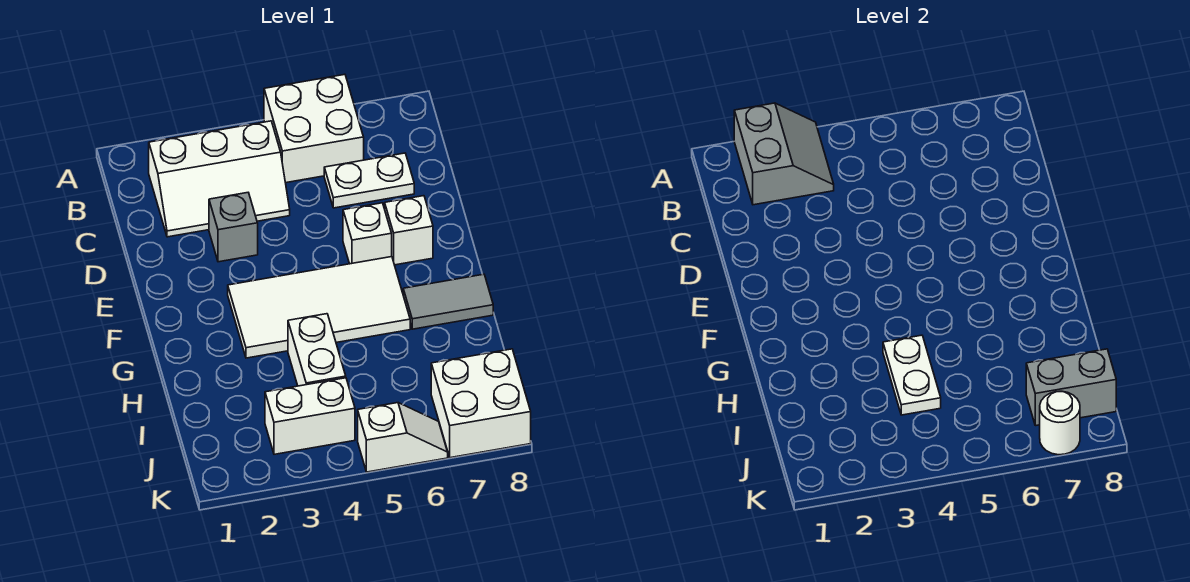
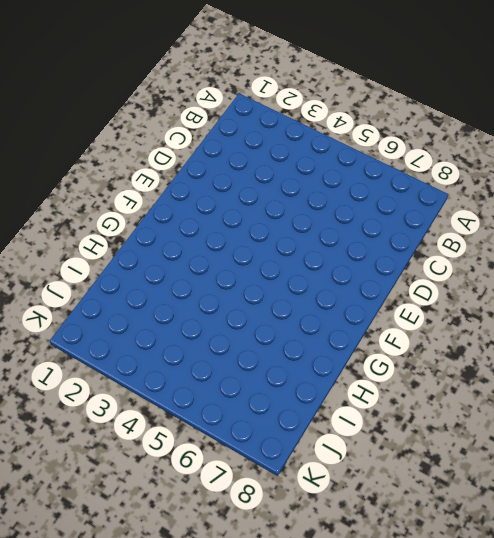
none -> white 2x2 brick [264,74,364,183]
none -> white 2x3 slope [149,121,290,237]
none -> white 1x2 plate [324,153,414,208]

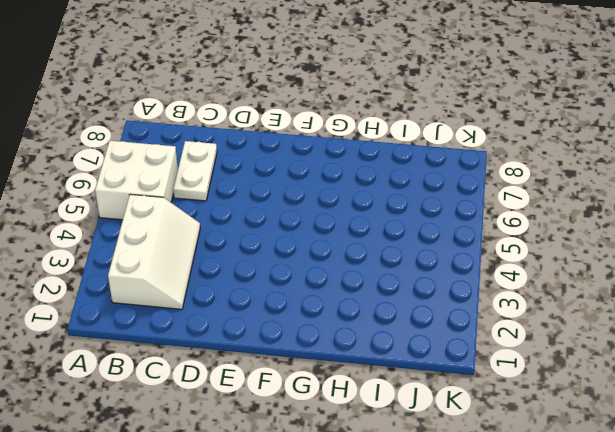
none -> grey 1x1 brick [209,193,258,262]
none -> white 1x1 brick [343,203,392,264]
none -> white 1x1 brick [385,196,433,265]

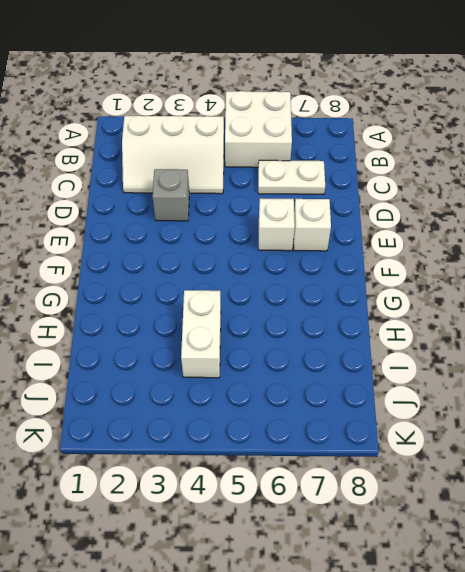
none -> white 2x4 tile [228,257,410,358]
none -> grey 1x2 tile [403,274,493,329]
none -> white 1x2 brick [265,378,355,454]

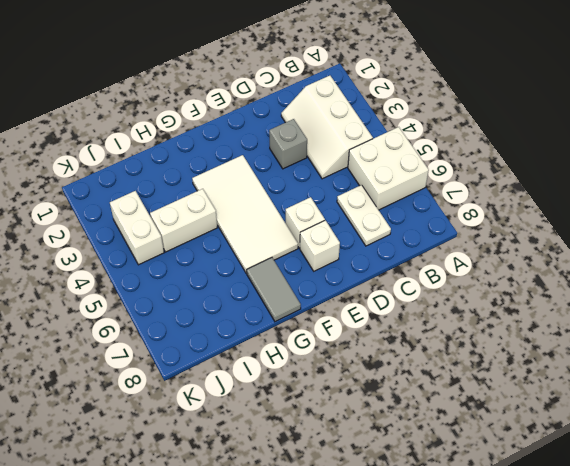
none -> white 2x2 brick [431,349,531,458]
none -> white 1x2 slope [358,403,448,472]
none -> grey 2x2 slope [734,103,834,205]

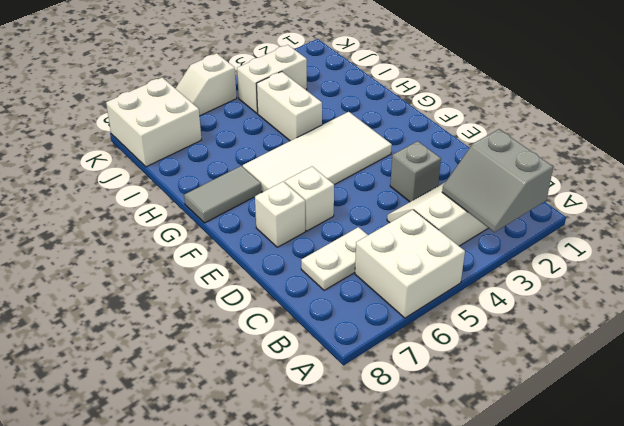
none -> white 1x2 plate [883,335,941,415]
none -> grey 1x2 brick [1026,349,1116,426]
none -> white 1x1 round brick [1040,391,1080,455]

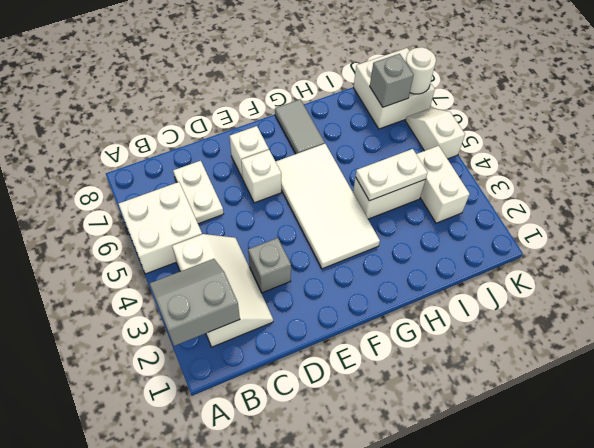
grey 1x1 brick [370,54,414,107] -> grey 1x2 brick [1026,349,1116,426]

